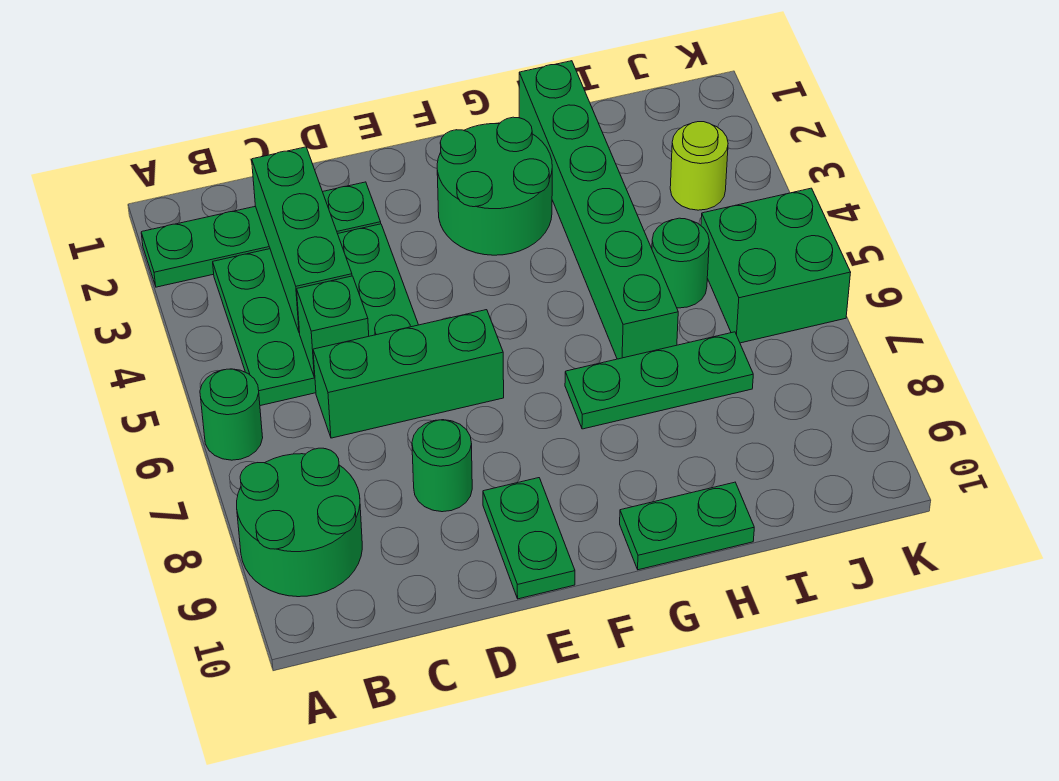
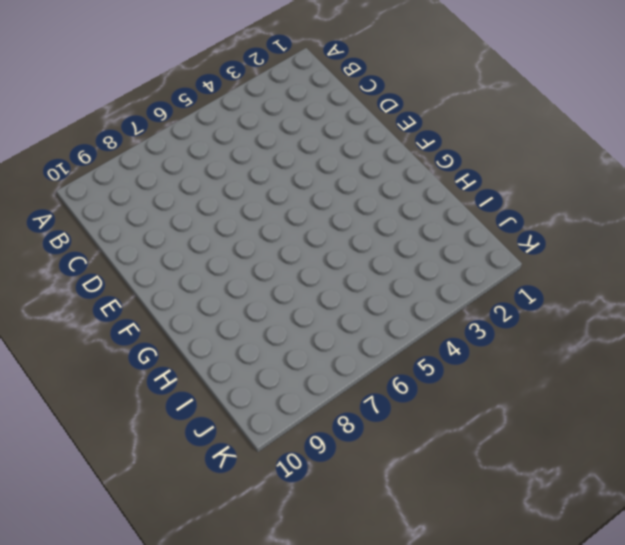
none -> green 1x4 plate [141,182,381,287]
none -> green 1x1 round brick [200,369,263,460]
none -> green 2x2 round brick [237,448,362,597]

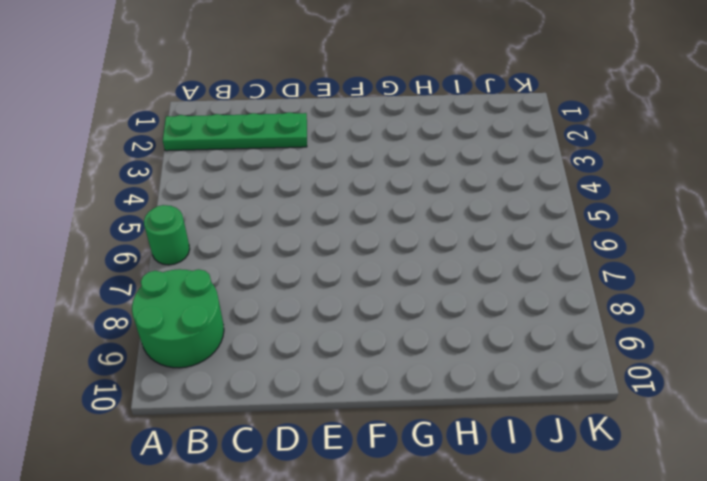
none -> green 3x3 plate [213,224,418,406]
none -> green 1x3 brick [313,310,504,438]
none -> green 1x1 round brick [412,420,472,512]

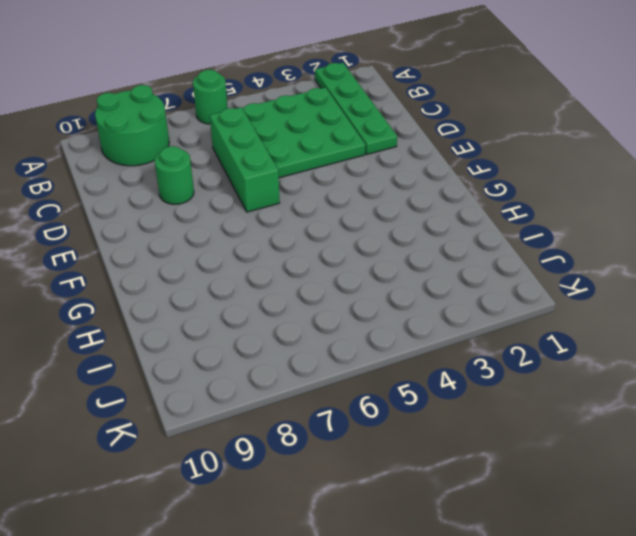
none -> green 1x2 plate [483,478,575,599]
none -> green 2x2 round brick [437,117,552,255]
none -> green 1x3 plate [565,332,753,429]

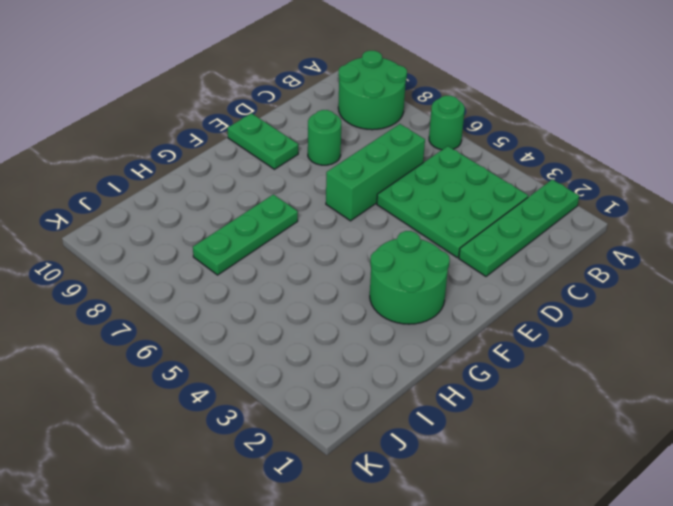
none -> green 1x2 plate [620,482,754,570]
none -> green 1x6 brick [519,61,678,359]
none -> green 1x1 round brick [652,218,709,308]

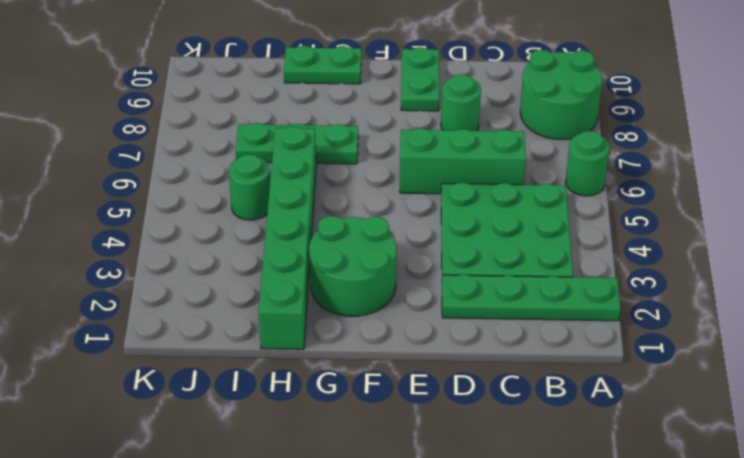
none -> lime 1x1 round brick [670,122,728,210]
none -> green 2x2 brick [701,188,851,343]
none -> green 1x3 brick [252,147,352,333]

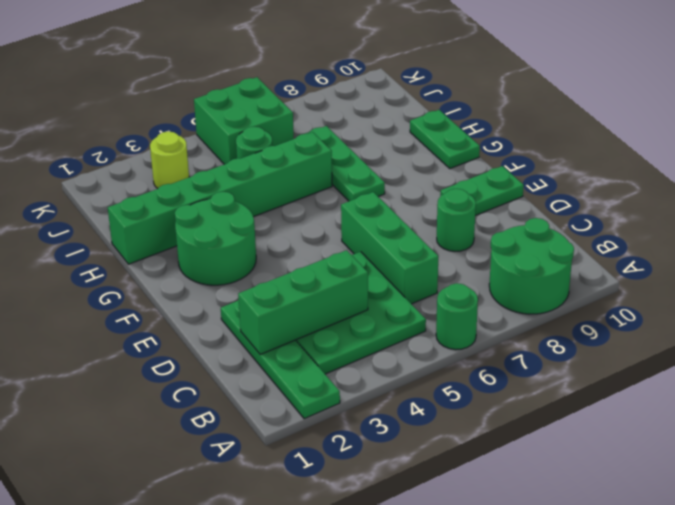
none -> green 1x1 brick [297,276,369,377]

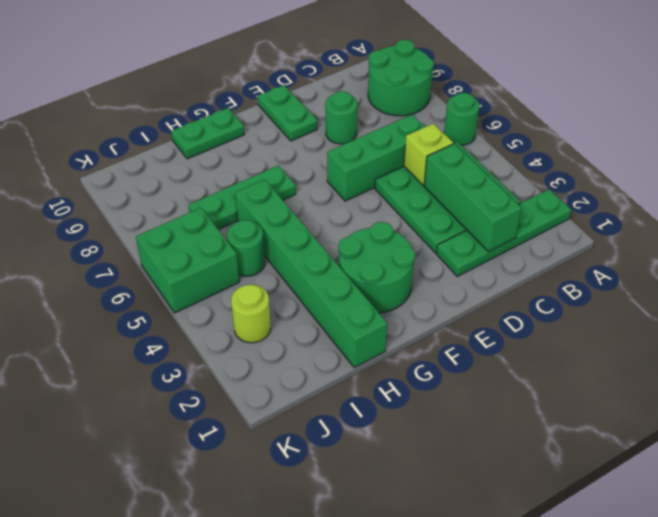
lime 1x1 brick [404,124,453,185] -> green 1x1 brick [297,276,369,377]

